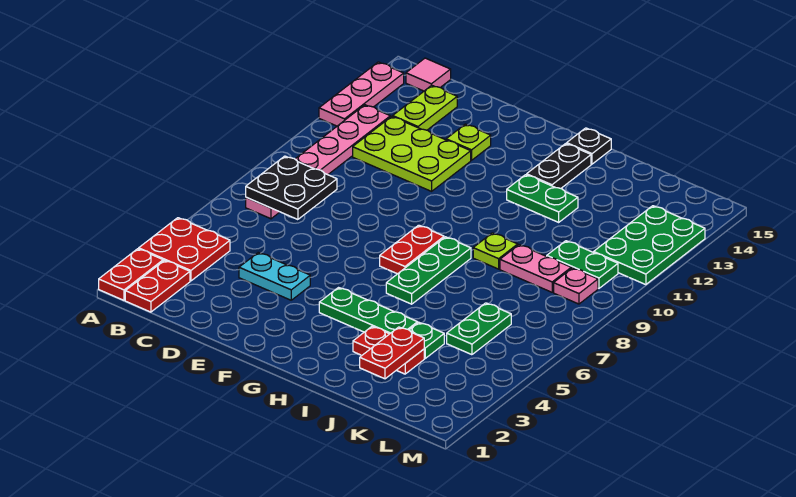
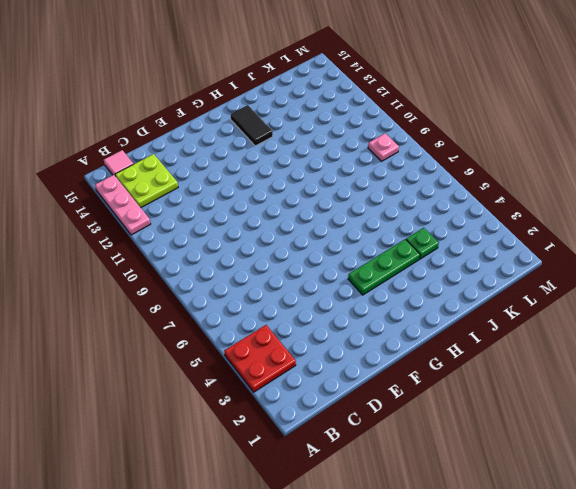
lime 2x2 plate [115,154,178,208] -> lime 1x2 plate [393,85,457,130]
black 1x2 tile [230,105,273,146] -> black 1x2 plate [527,144,591,188]
none -> red 1x2 plate [99,249,163,300]
none -> red 1x2 plate [125,260,190,312]
none -> pink 1x6 plate [246,105,390,219]

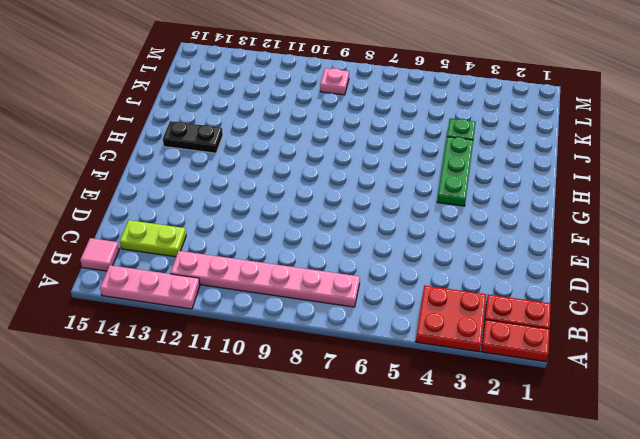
none -> lime 2x3 plate [353,116,471,191]
none -> cyan 1x2 plate [239,253,310,300]
none -> lime 1x1 plate [446,124,491,160]

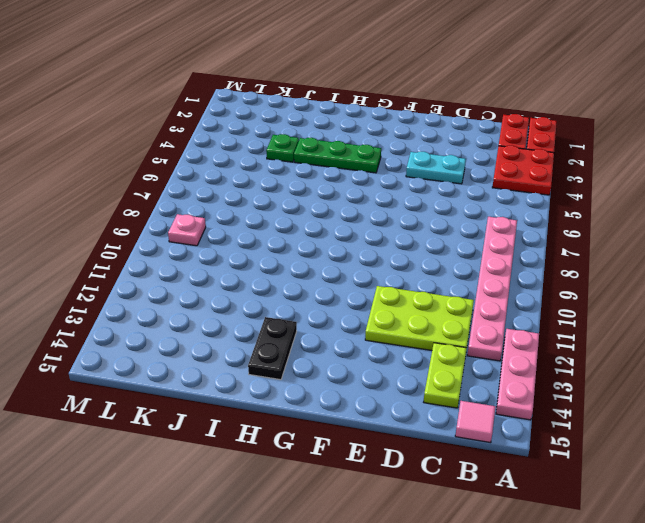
none -> lime 1x1 plate [446,124,491,160]
none -> red 1x2 plate [380,225,444,274]
none -> green 1x3 plate [386,237,471,304]

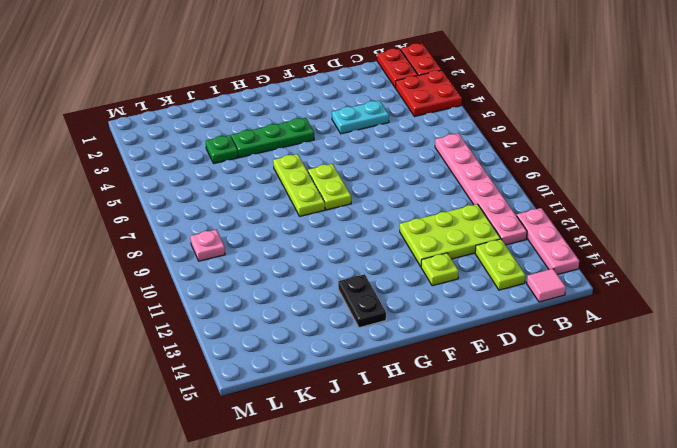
lime 1x2 plate [308,164,351,210] -> red 1x2 plate [380,225,444,274]
lime 1x3 plate [273,154,325,216] -> green 1x3 plate [386,237,471,304]
none -> green 1x2 plate [507,175,578,222]
none -> black 1x1 plate [567,128,611,164]
none -> red 1x2 plate [353,326,424,374]

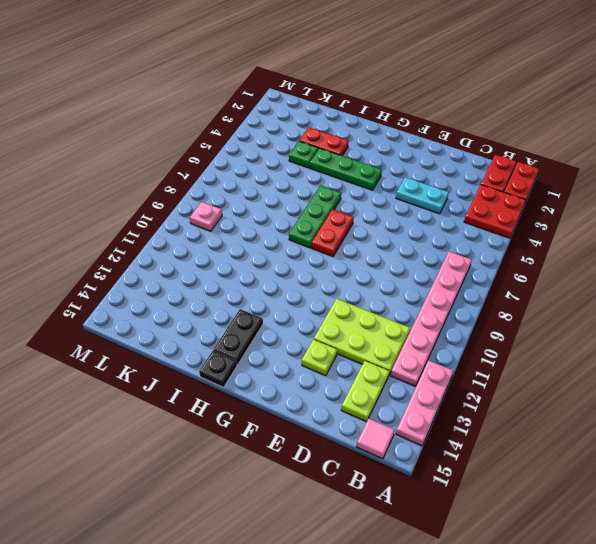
none -> green 1x2 plate [507,175,578,222]
none -> lime 1x1 plate [473,233,518,269]
none -> pink 1x2 plate [500,245,571,292]

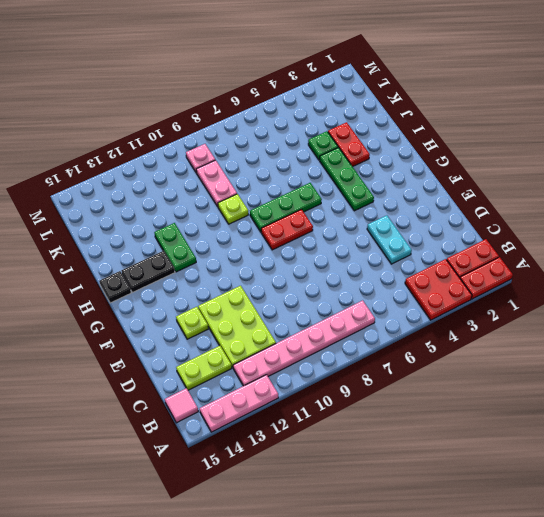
none -> green 1x2 plate [447,303,511,355]
none -> green 1x2 plate [547,241,618,288]
none -> green 2x3 plate [594,206,705,285]

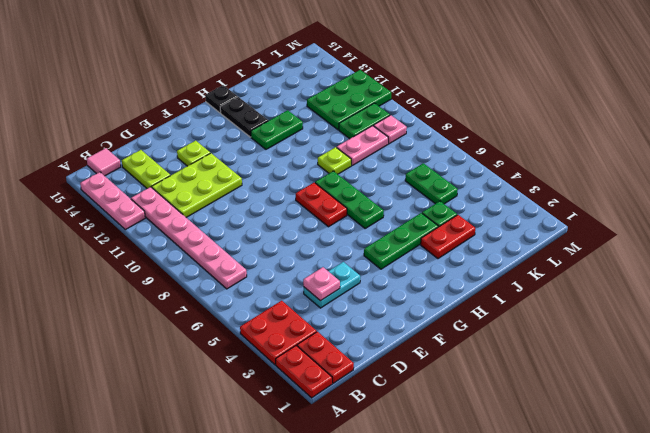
pink 1x1 plate [303,267,340,301] -> none
green 2x3 plate [307,70,391,130] -> green 2x3 plate turned to [594,206,705,285]
none -> black 2x2 plate [246,156,337,220]
none -> red 1x2 plate [360,327,424,379]

